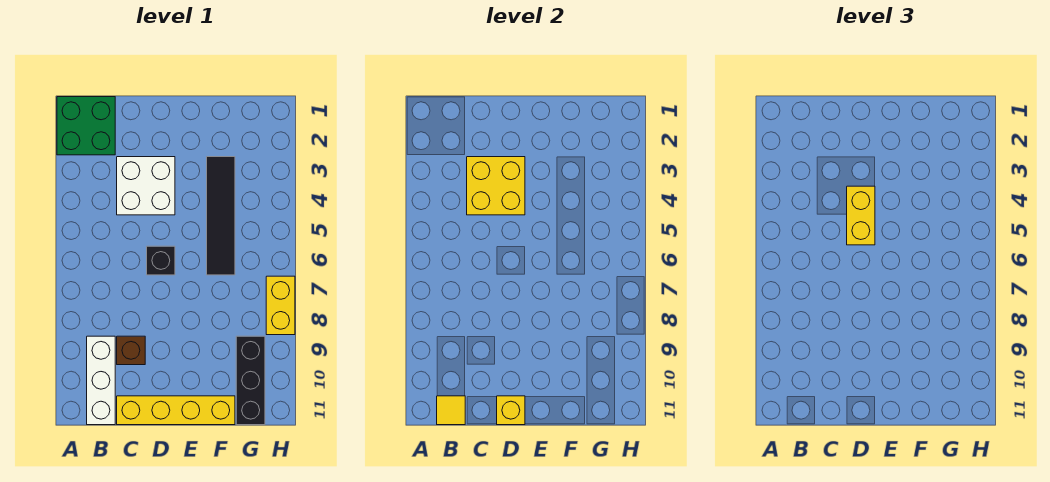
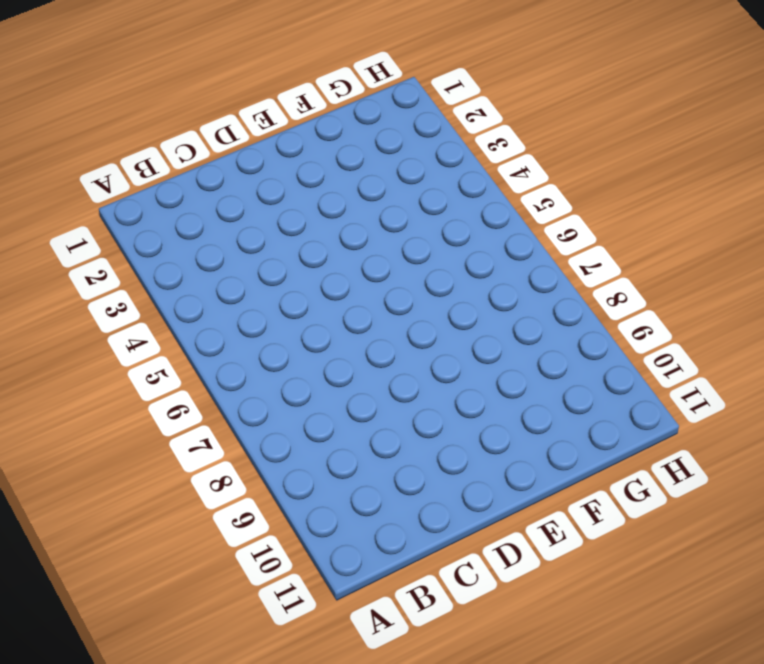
none -> green 2x2 brick [57,97,115,155]
none -> white 1x3 brick [87,336,115,425]
none -> white 2x2 brick [117,157,175,215]

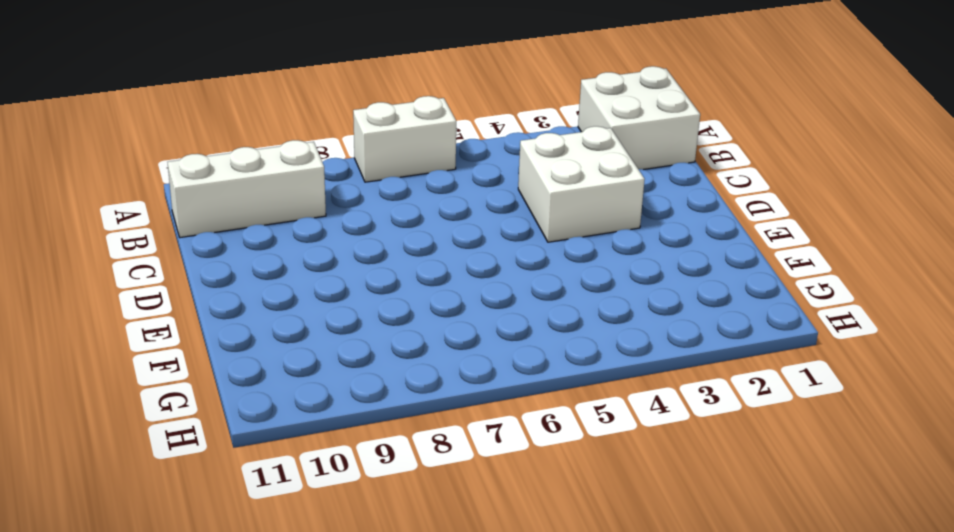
white 2x2 brick [578,66,700,170] -> green 2x2 brick [57,97,115,155]
white 1x2 brick [353,96,456,182] -> none
none -> brown 1x1 brick [117,336,145,365]
none -> yellow 1x4 brick [117,396,235,425]
none -> black 1x1 brick [147,246,175,275]

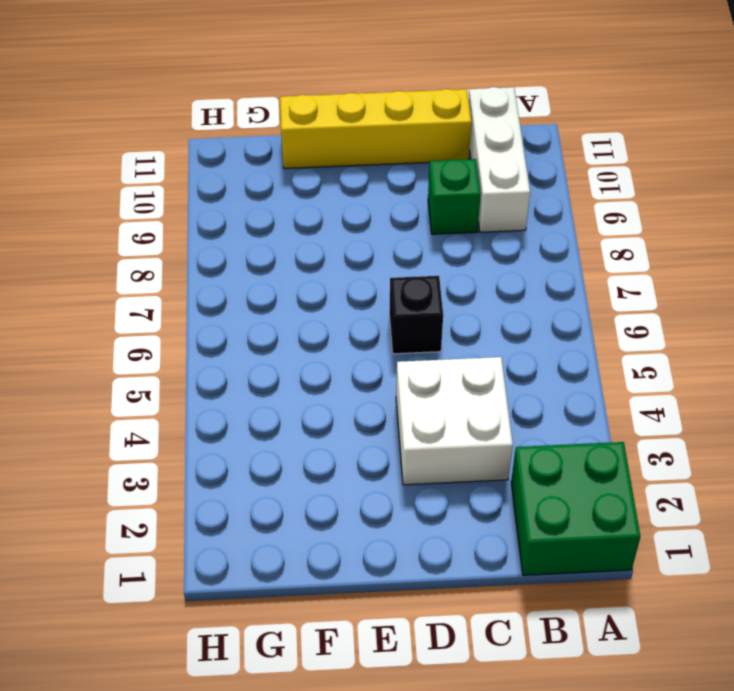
green 1x1 brick [428,159,481,234] -> brown 1x1 brick [117,336,145,365]
none -> black 1x4 tile [207,157,235,275]
none -> black 1x3 brick [236,336,265,425]
none -> yellow 1x2 brick [266,276,295,335]

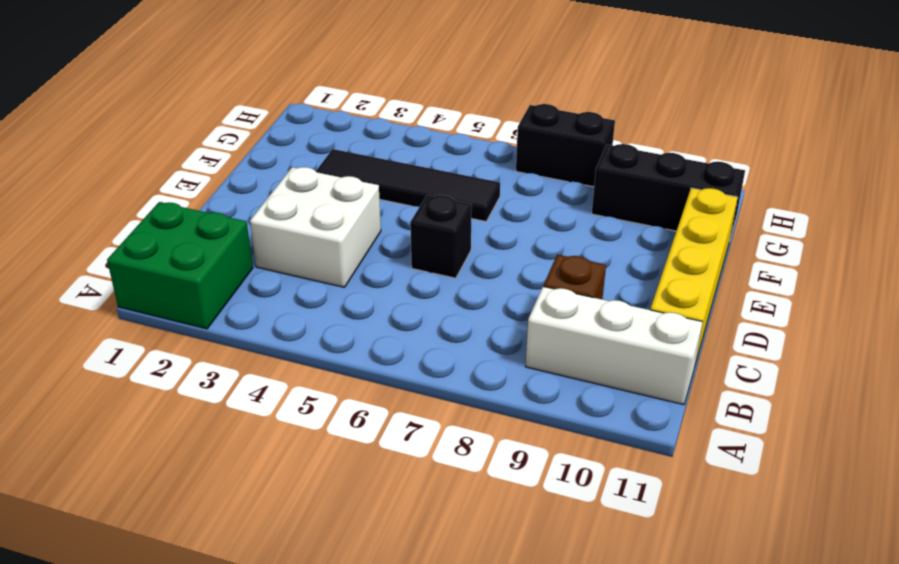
black 1x2 brick [516,104,615,187] -> yellow 1x2 brick [266,276,295,335]
none -> yellow 1x1 tile [437,396,465,425]
none -> yellow 2x2 brick [467,157,525,215]
none -> yellow 1x1 brick [497,396,525,425]

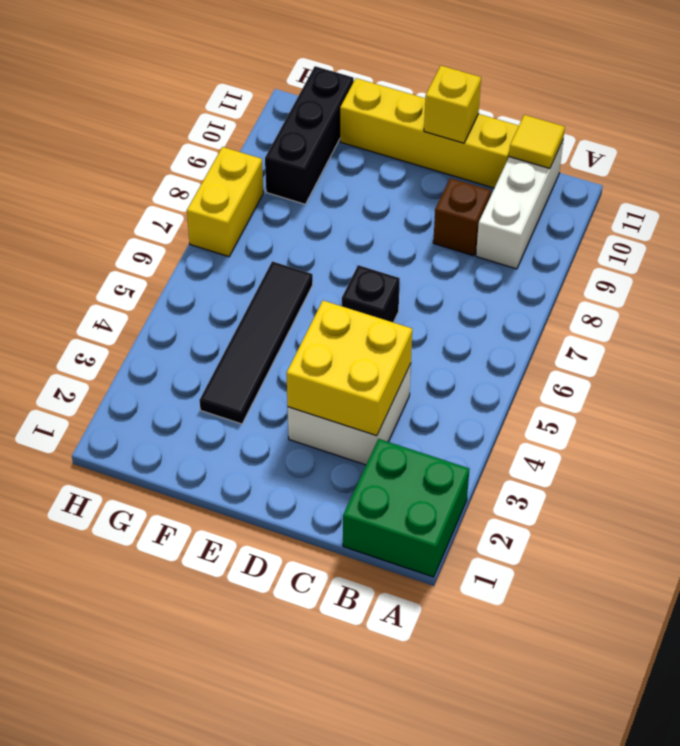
none -> yellow 1x2 brick [847,186,875,245]

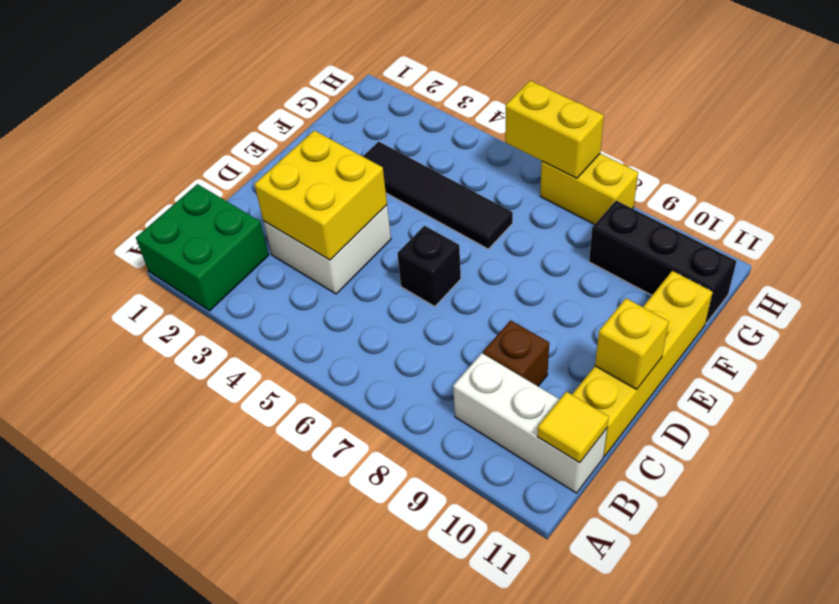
yellow 1x2 brick [505,81,604,178] -> yellow 1x2 brick moved to [847,186,875,245]

